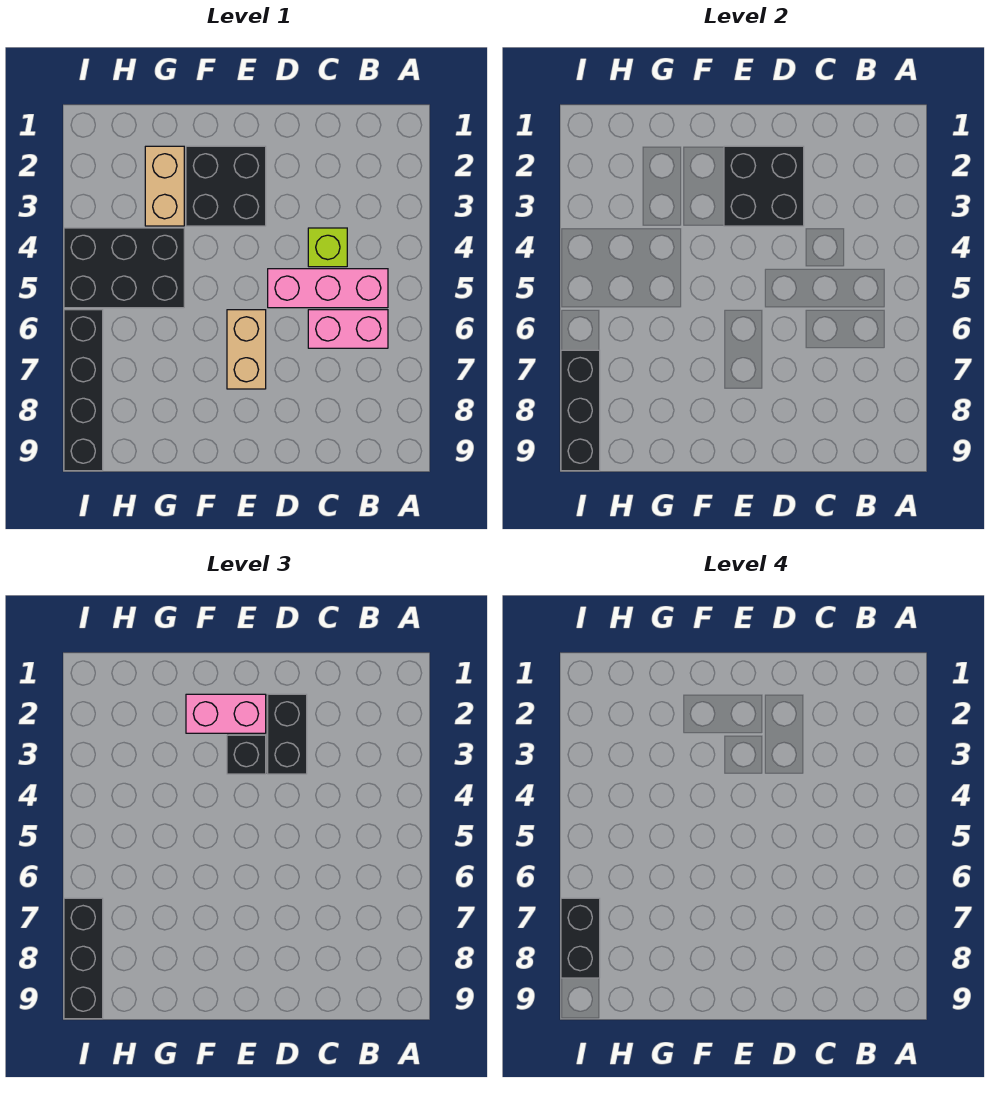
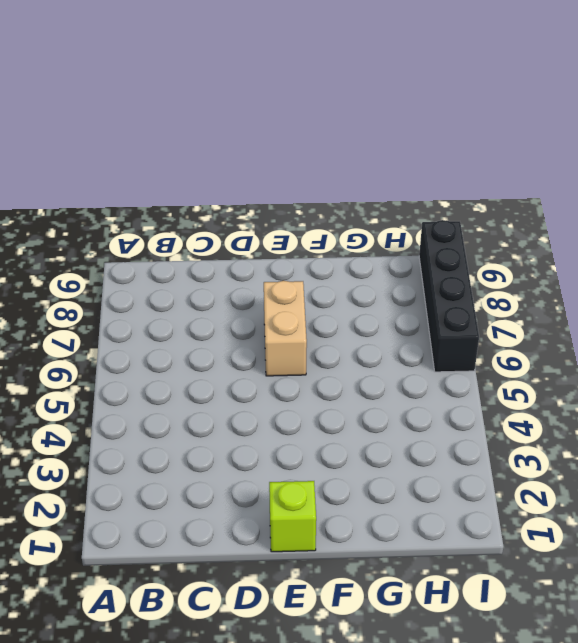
lime 1x1 brick [269,481,316,552] -> lime 1x1 brick moved to [308,228,347,267]
none -> pink 1x3 brick [268,269,388,308]
none -> pink 1x2 brick [308,310,388,348]
none -> black 2x2 brick [186,146,266,226]

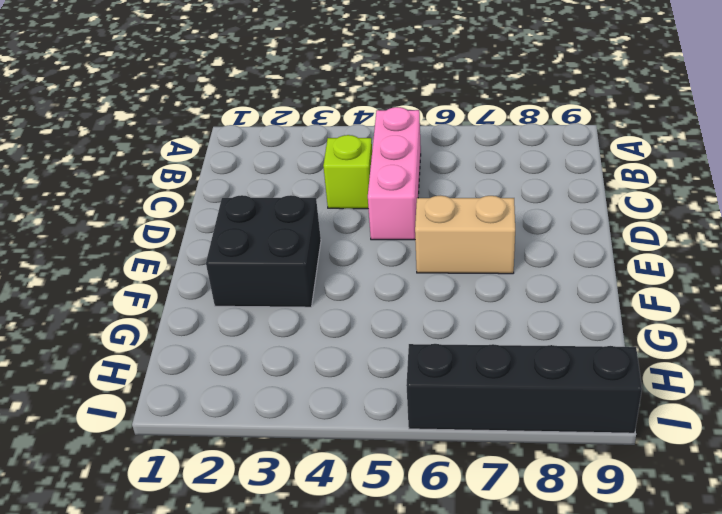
none -> pink 1x2 brick [308,310,388,348]
none -> tan 1x2 brick [145,146,184,226]
none -> black 2x3 brick [64,228,184,308]

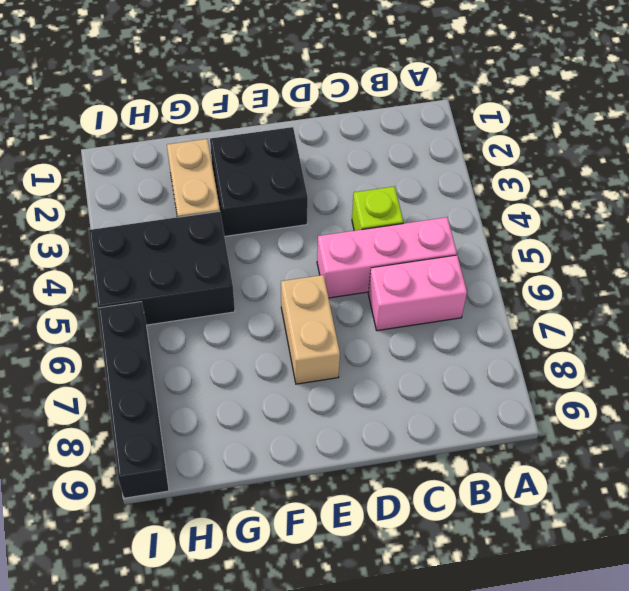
none -> black 2x2 brick [724,146,804,226]
none -> black 1x3 brick [561,350,600,471]
none -> black 1x2 brick [268,694,307,774]

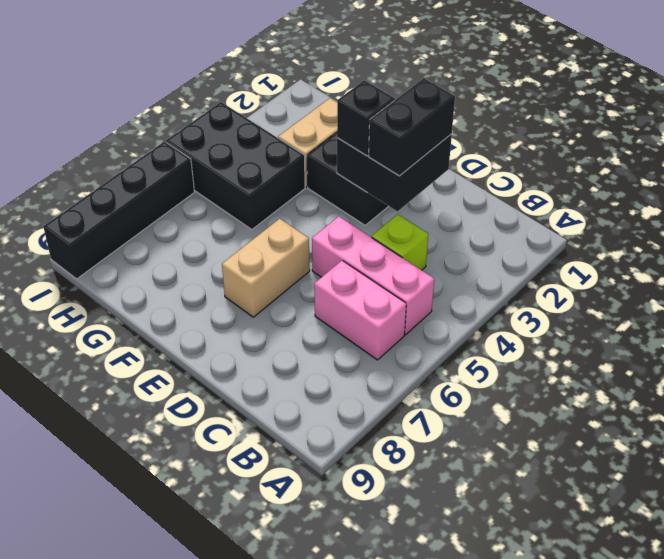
none -> black 1x3 brick [561,350,600,471]
none -> pink 1x2 brick [186,694,266,733]
none -> black 1x3 brick [64,898,103,1019]

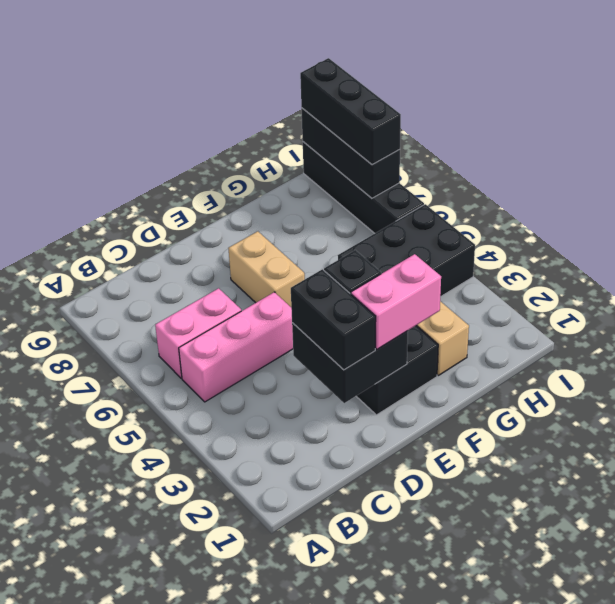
none -> lime 1x1 brick [308,228,347,267]
none -> black 1x2 brick [561,898,600,978]

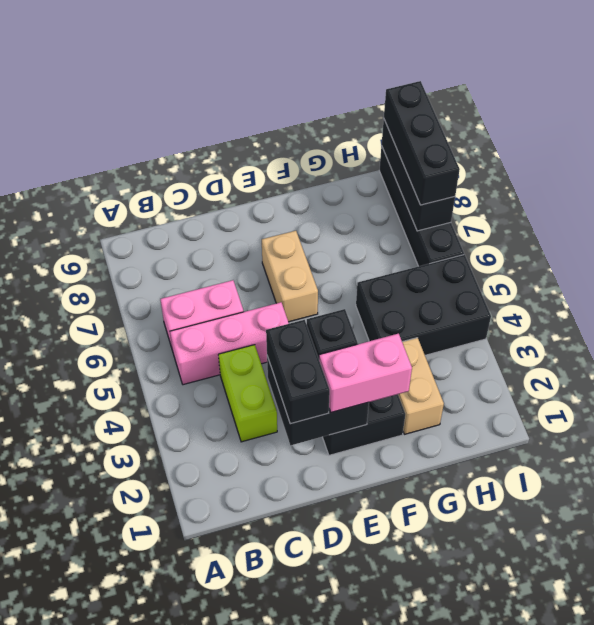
lime 1x2 brick [218,345,277,442] -> lime 1x1 brick [308,228,347,267]
none -> black 1x2 brick [561,898,600,978]

